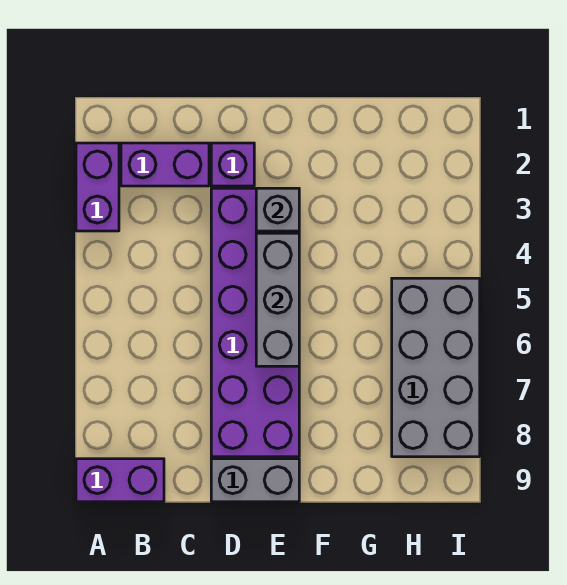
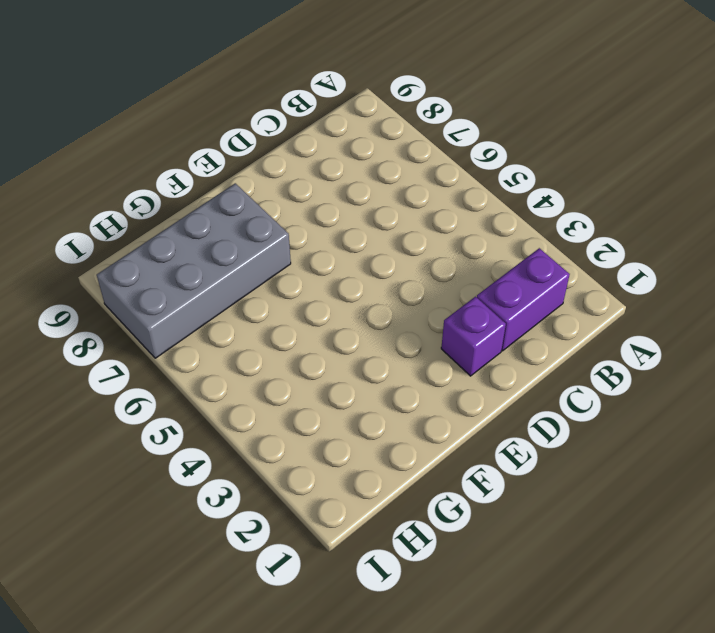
grey 2x4 brick [97,183,291,358] -> grey 2x4 brick turned to [392,278,480,457]
none -> purple 1x2 brick [76,143,119,231]
none -> purple 1x2 brick [76,459,164,502]

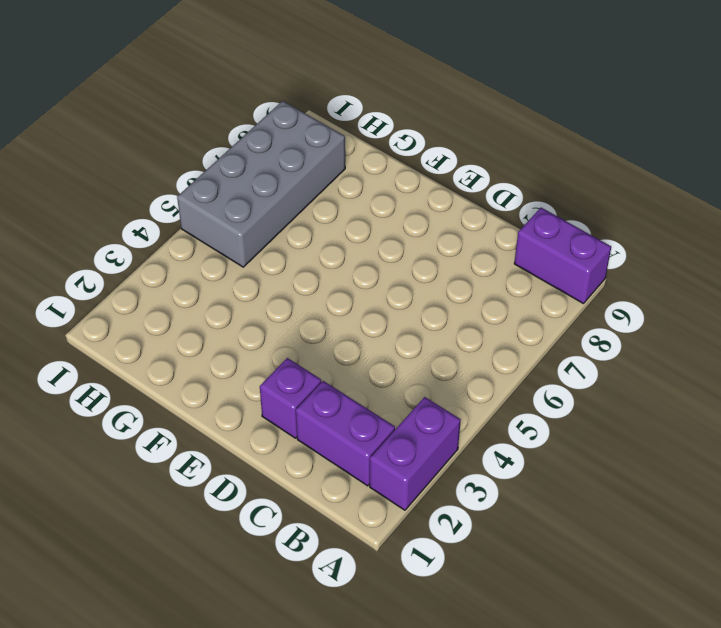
none -> purple 2x6 brick [211,188,299,457]
none -> grey 1x2 brick [211,459,299,502]

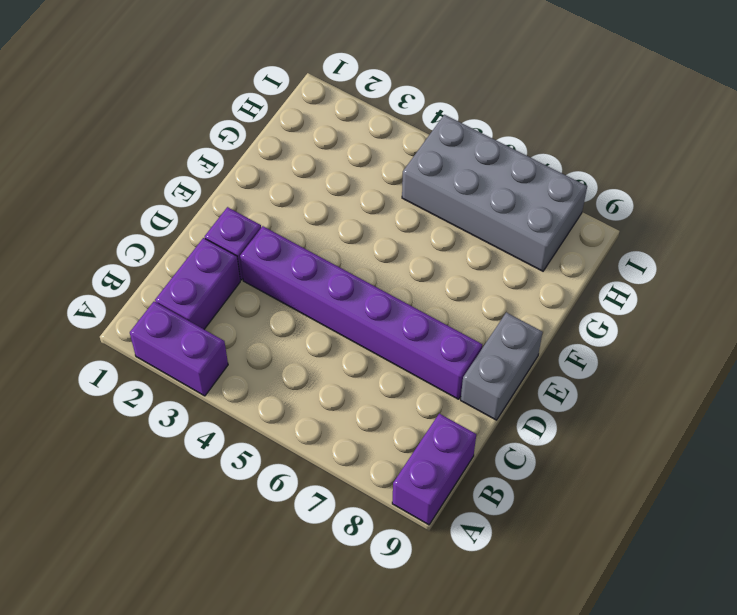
purple 1x6 brick [240,226,482,399] -> purple 2x6 brick [211,188,299,457]
none -> grey 1x1 brick [256,188,299,231]
none -> grey 1x3 brick [256,233,299,366]

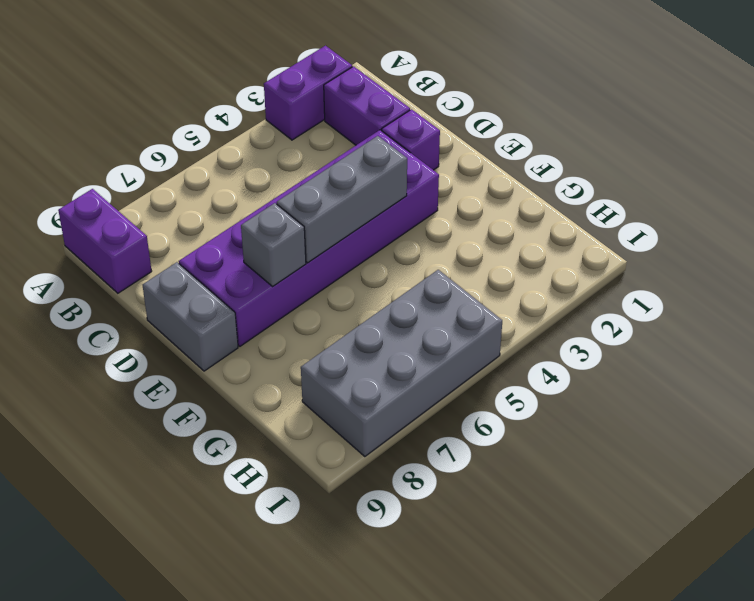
grey 1x1 brick [241,203,306,286] -> grey 1x1 brick moved to [256,188,299,231]

